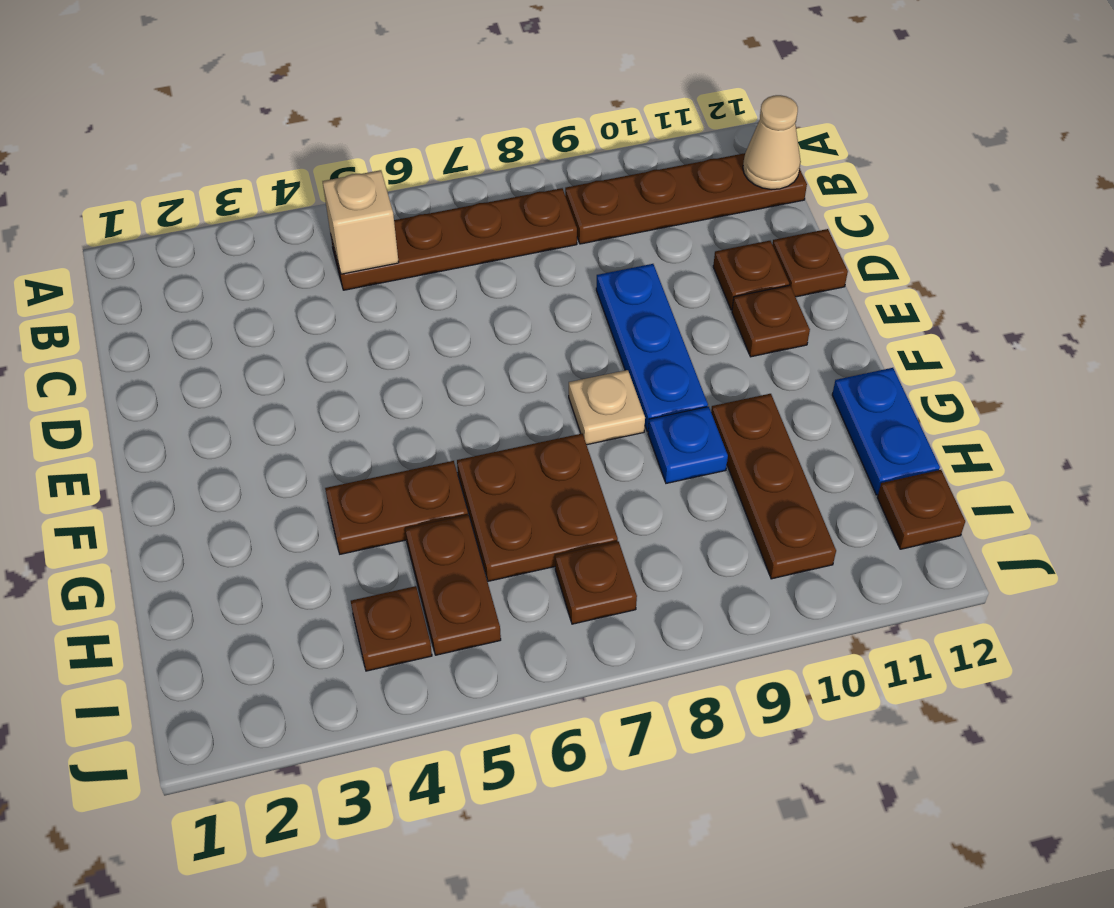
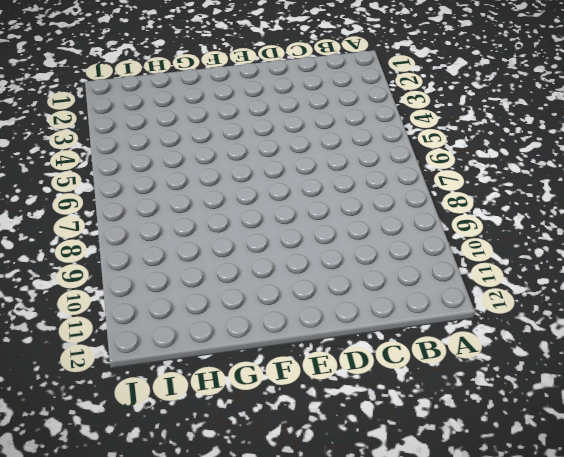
none -> brown 1x4 plate [331,188,577,290]
none -> brown 1x4 plate [565,153,807,244]
none -> blue 1x3 plate [596,264,708,432]

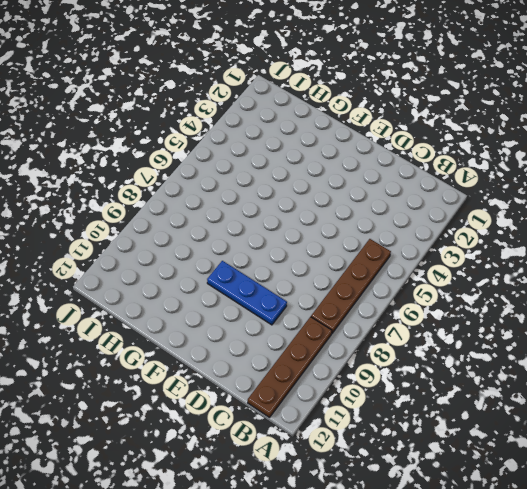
none -> brown 1x1 plate [713,241,789,310]
none -> brown 1x1 plate [772,229,848,297]
none -> brown 1x1 plate [732,285,810,357]

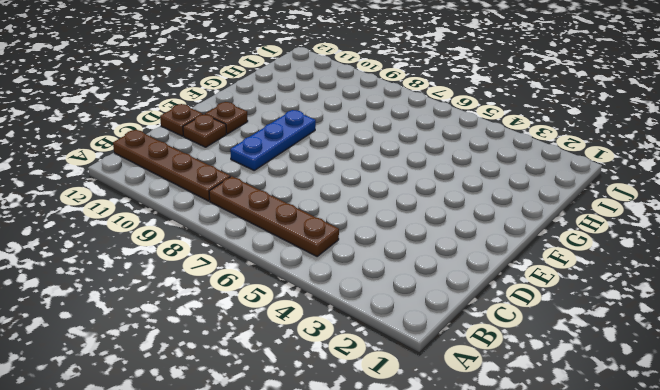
none -> tan 1x1 plate [569,370,645,445]
none -> brown 1x2 plate [325,461,468,554]
none -> brown 2x2 plate [457,434,618,581]

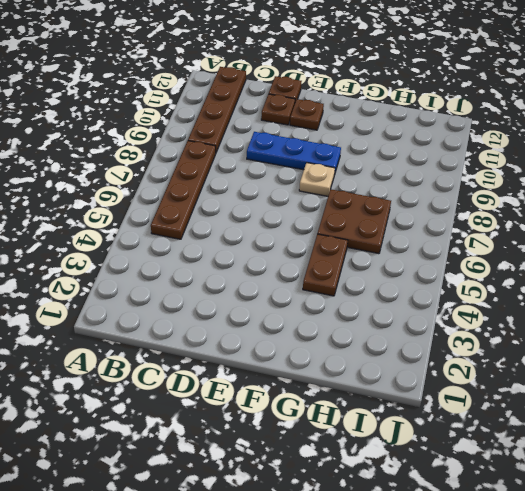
none -> blue 1x1 plate [648,407,728,483]
none -> brown 1x3 plate [711,394,836,579]
none -> blue 1x2 plate [832,368,940,495]

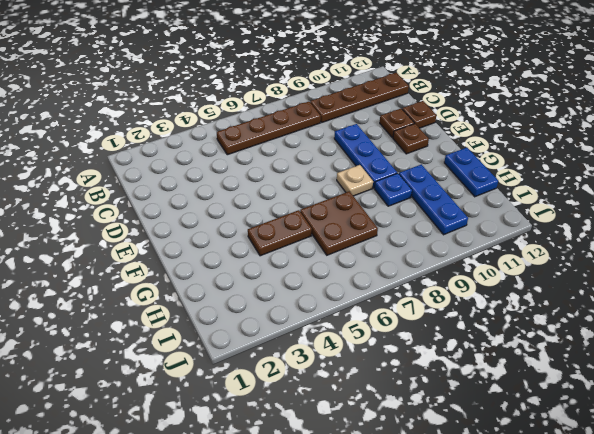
blue 1x3 plate [399,164,468,235] -> brown 1x3 plate [711,394,836,579]
none -> brown 1x2 plate [405,515,501,655]
none -> brown 1x1 plate [351,586,432,671]
none -> brown 1x1 plate [555,541,637,624]

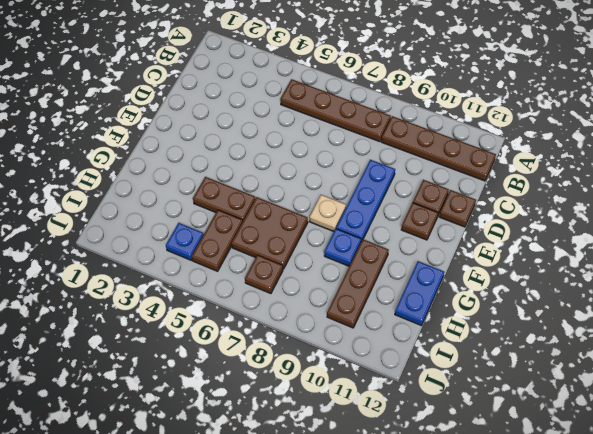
blue 1x1 plate [166,223,204,260] -> brown 1x1 plate [351,586,432,671]
none -> brown 1x1 plate [877,470,965,549]
none -> tan 1x1 brick [323,170,399,274]
none -> tan 1x1 cone [743,95,801,189]

